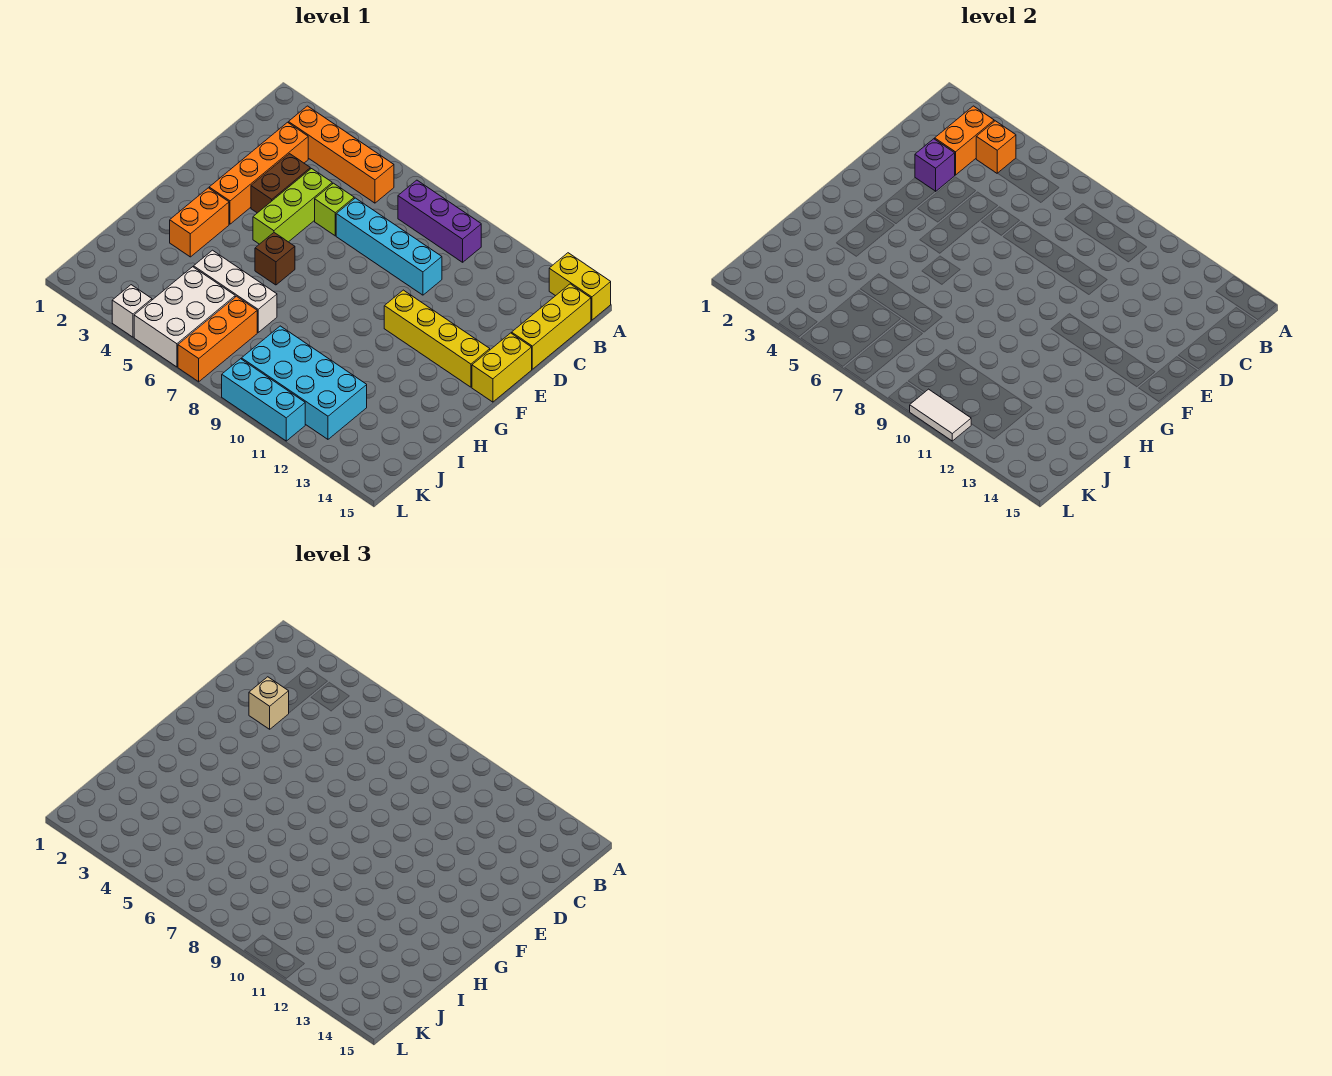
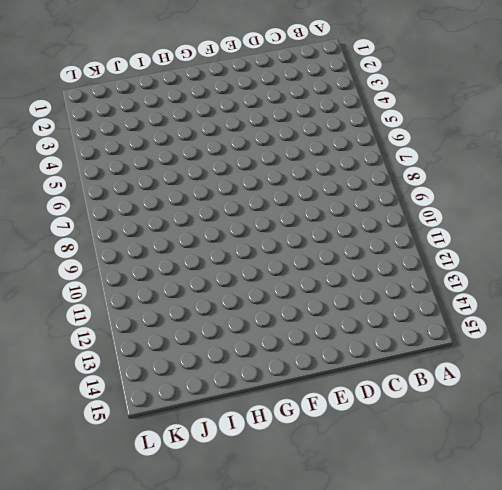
none -> yellow 1x2 brick [549,253,611,320]
none -> orange 1x4 brick [289,106,394,203]
none -> purple 1x3 brick [398,180,481,262]

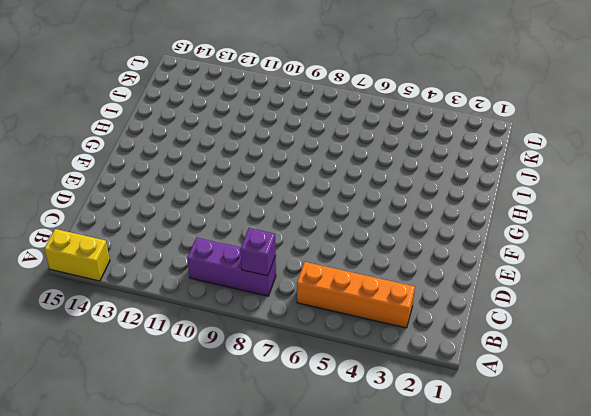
purple 1x1 brick [240,228,276,276] -> purple 1x1 brick moved to [915,139,955,191]
none -> yellow 1x3 brick [512,284,591,369]
none -> orange 1x4 brick [209,122,308,224]
none -> brown 1x2 brick [251,154,310,213]

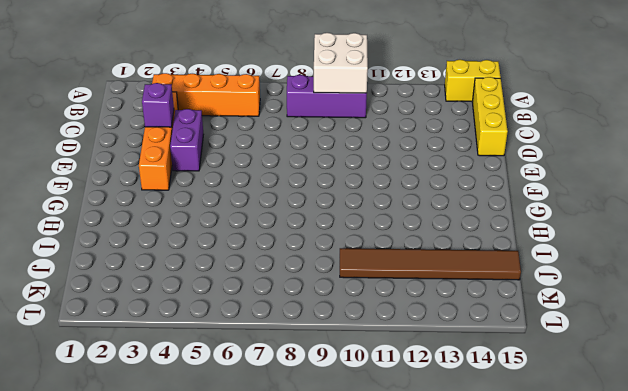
white 2x2 brick [314,33,368,93] -> none
purple 1x2 brick [170,109,203,171] -> brown 1x2 brick [251,154,310,213]
brown 1x6 tile [340,248,521,280] -> cyan 2x4 brick [242,326,367,439]
none -> lime 1x3 brick [253,169,332,244]
none -> lime 1x1 brick [315,183,354,236]
none -> cyan 1x4 brick [336,198,442,295]

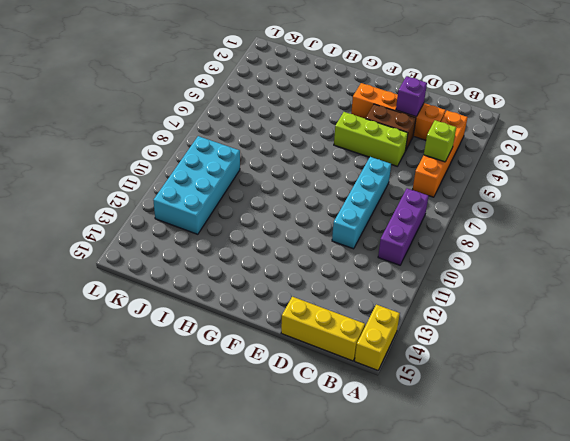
lime 1x1 brick [424,120,456,162] -> lime 1x1 brick moved to [315,183,354,236]
none -> yellow 1x2 brick [472,333,532,402]
none -> yellow 1x4 brick [384,290,490,387]
none -> orange 1x2 brick [170,188,229,257]

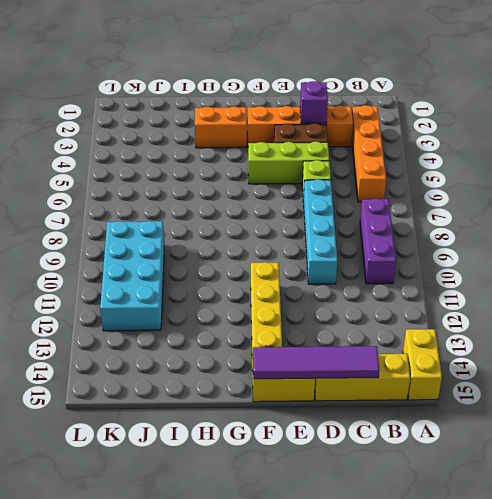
purple 1x4 tile [253,346,379,379] -> none
none -> brown 1x1 brick [255,233,295,285]
none -> white 1x3 brick [194,250,277,332]
none -> white 2x3 brick [134,267,235,367]

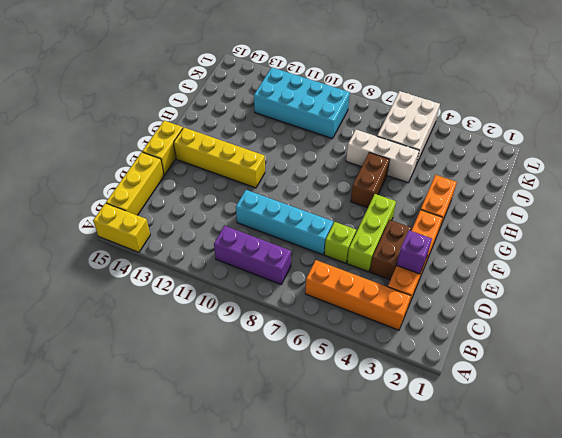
brown 1x2 brick [351,153,390,208] -> brown 1x1 brick [255,233,295,285]
none -> orange 1x3 brick [178,296,257,382]
none -> white 1x1 brick [112,285,152,337]
none -> cyan 1x3 brick [222,359,305,441]

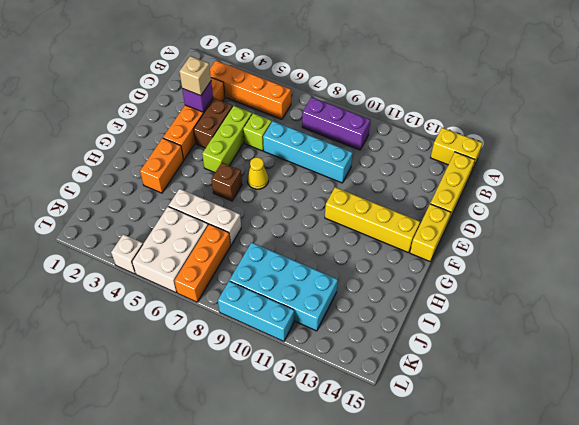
yellow 1x1 cone [247,157,268,189] -> none
none -> orange 1x2 brick [935,106,994,175]
none -> orange 1x1 brick [976,121,1016,173]
none -> white 1x2 tile [910,389,971,441]

